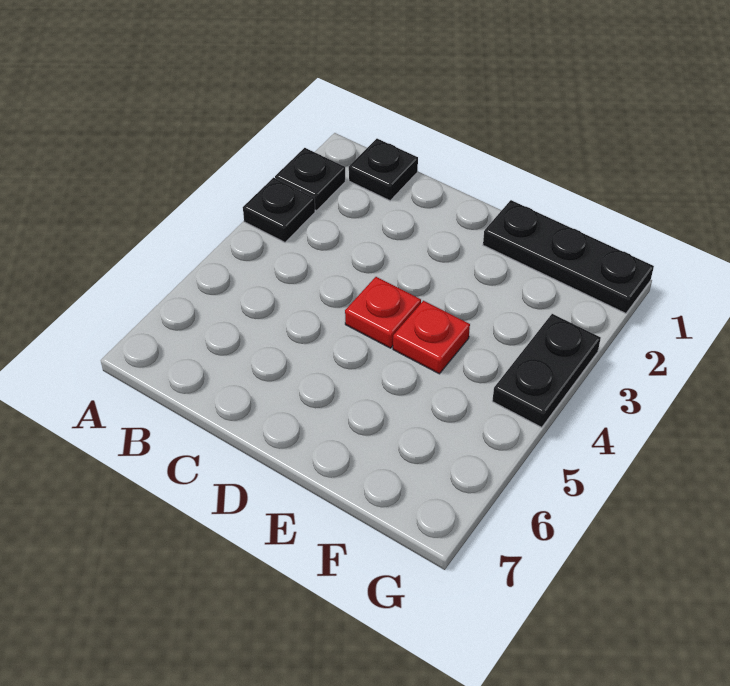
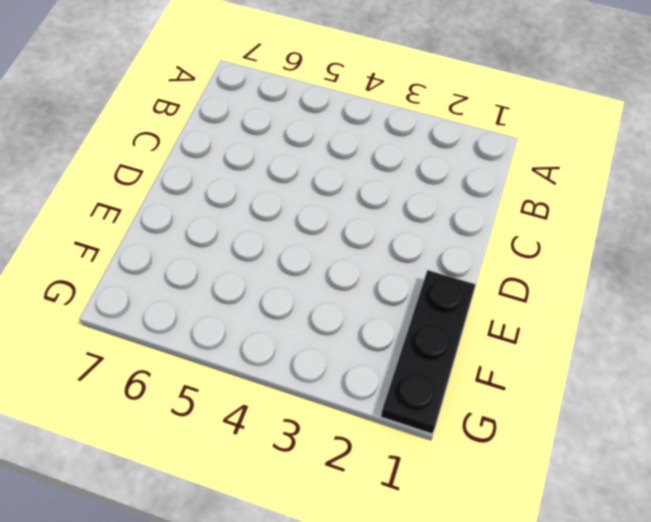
none -> black 1x1 plate [275,148,345,211]
none -> black 1x1 plate [243,178,315,242]

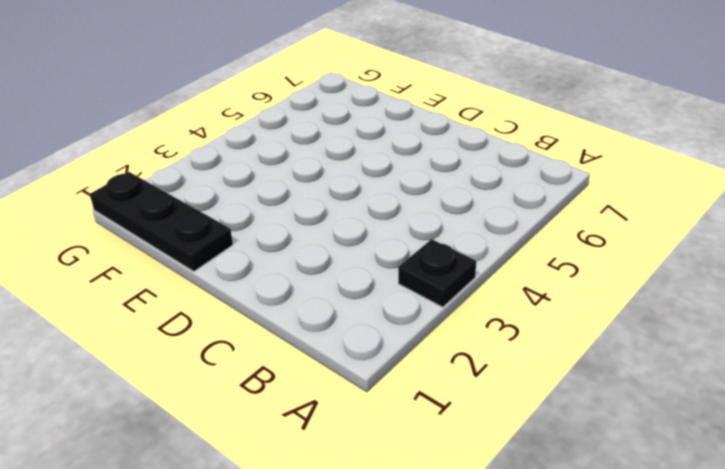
none -> black 1x1 plate [275,148,345,211]
none -> black 1x1 plate [349,139,418,201]

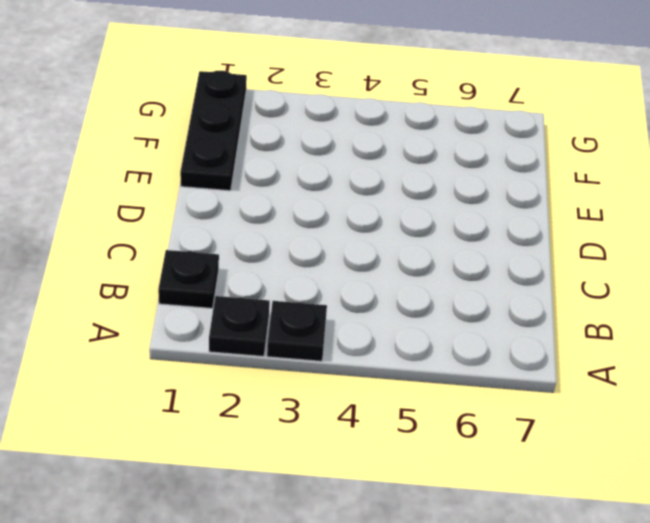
none -> red 1x1 plate [345,277,421,348]
none -> red 1x1 plate [393,301,470,374]

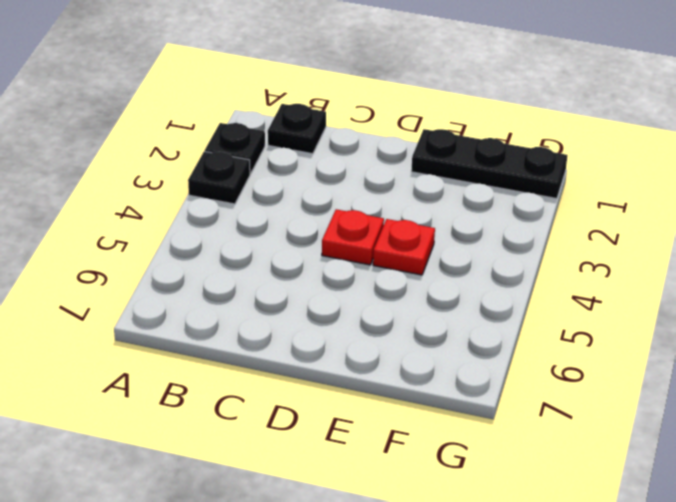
none -> black 1x2 plate [492,314,601,427]

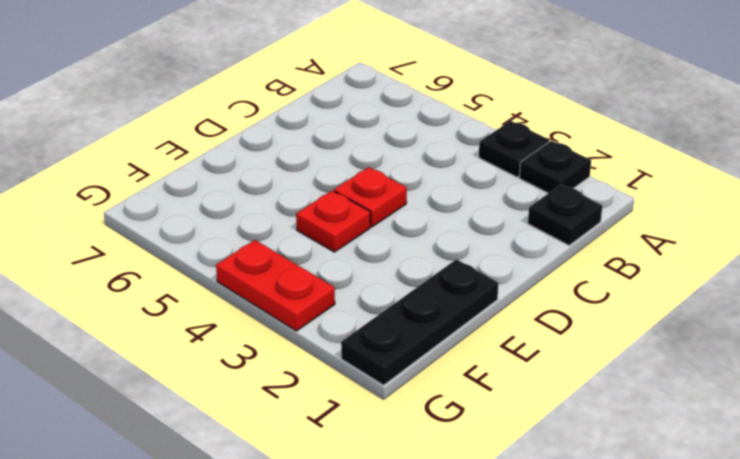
red 1x2 plate [216,240,335,331] -> black 1x2 plate [492,314,601,427]

